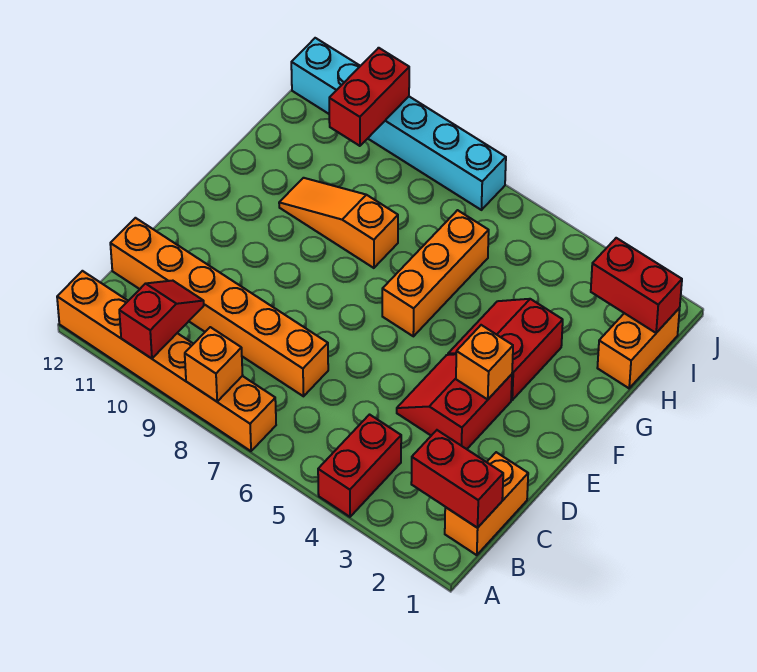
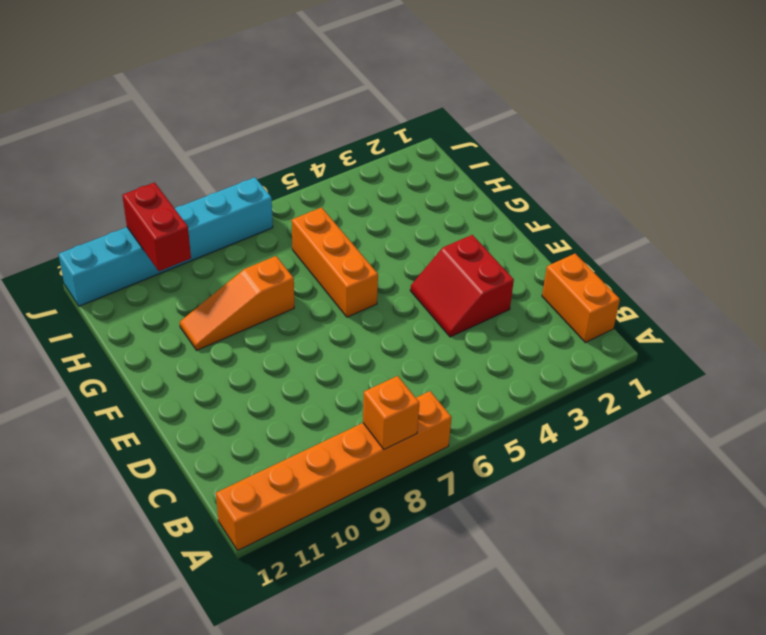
none -> red 1x2 brick [318,415,401,517]
none -> orange 1x6 brick [110,218,328,396]
none -> red 2x2 slope [448,299,563,400]

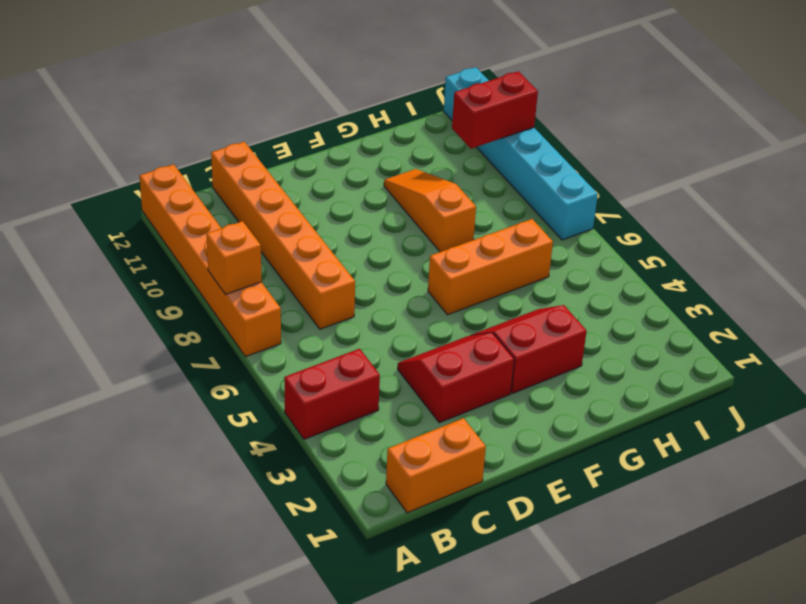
none -> orange 1x2 brick [597,308,680,388]
none -> red 1x2 slope [119,281,204,359]
none -> red 1x2 brick [411,430,503,528]

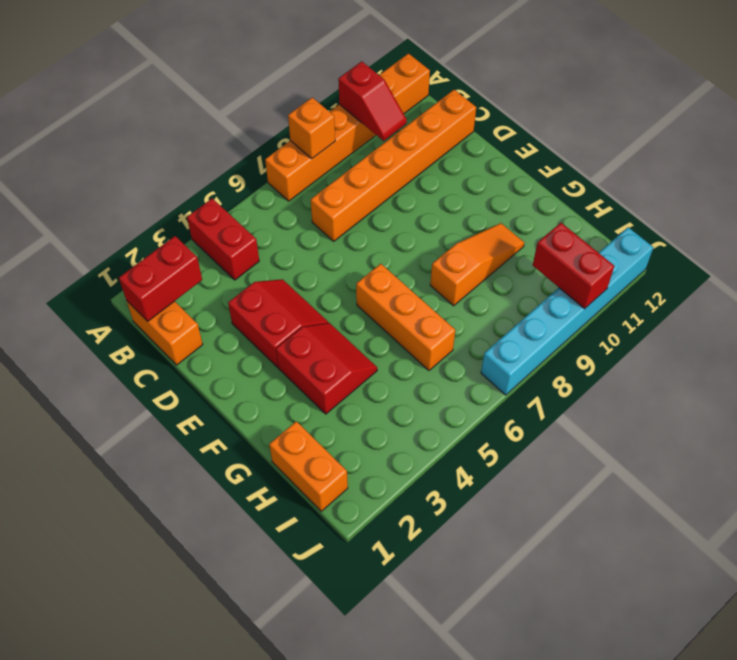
none -> orange 1x1 brick [456,325,513,399]
none -> red 1x2 brick [591,238,682,333]

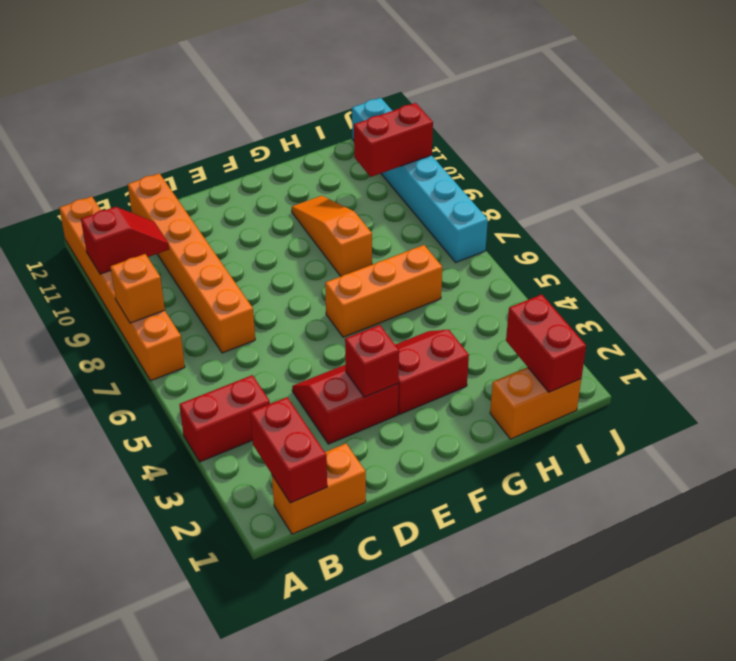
red 1x1 brick [345,325,399,397] -> orange 1x1 brick [456,325,513,399]

